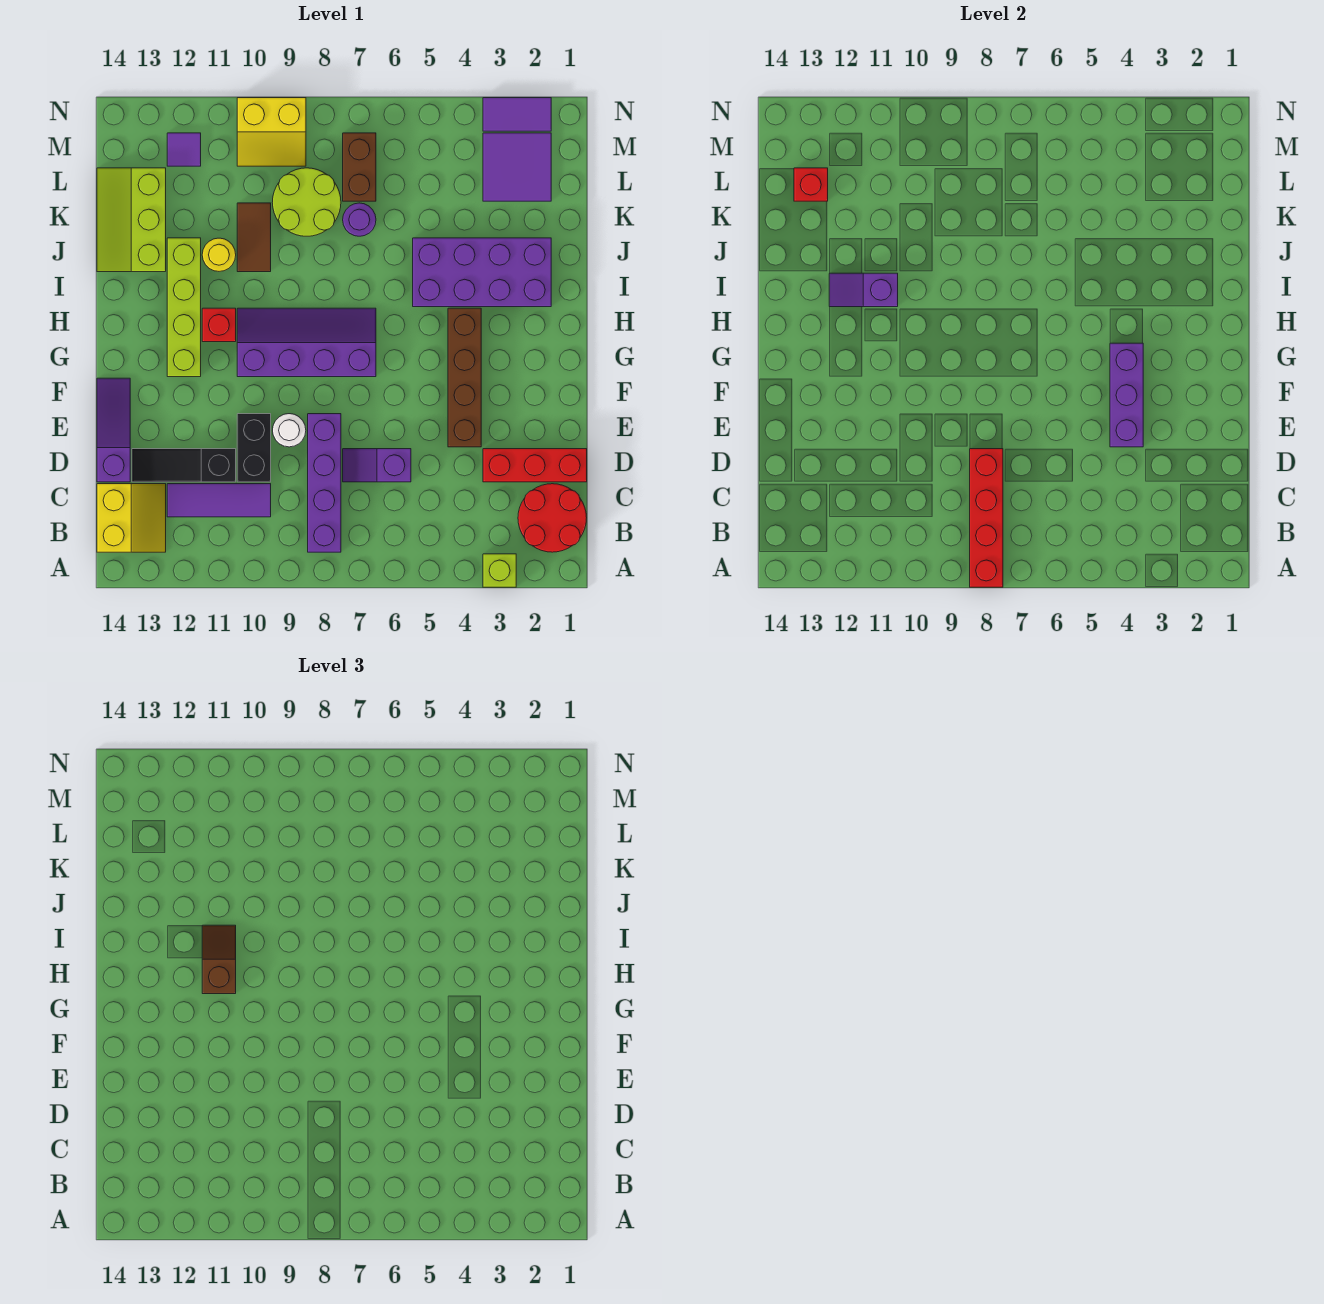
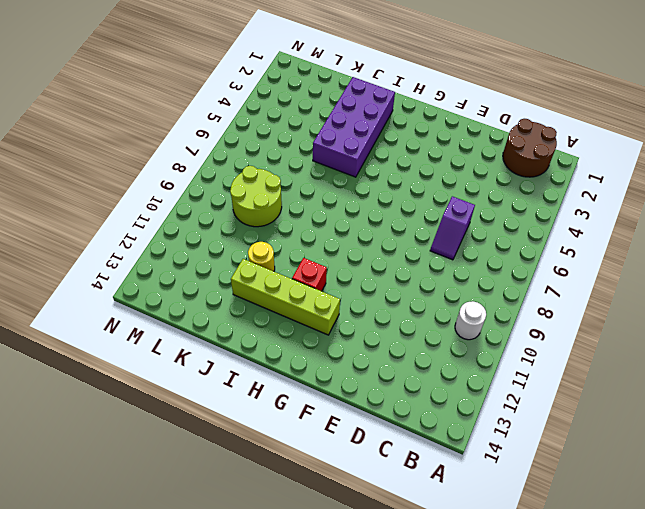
brown 2x2 round brick [503,119,557,177] -> red 2x2 round brick [518,484,587,552]
white 1x1 round brick [455,301,486,340] -> white 1x1 round brick moved to [273,414,306,447]
none -> lime 1x1 brick [483,554,516,587]
none -> purple 1x4 brick [308,414,341,552]
none -> yellow 2x2 slope [97,484,166,552]
none -> purple 1x3 tile [167,484,271,517]

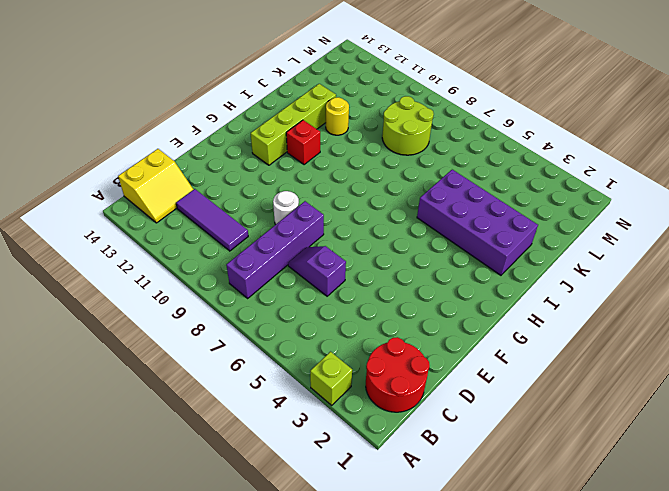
none -> red 1x3 brick [483,449,587,482]
none -> black 1x2 brick [237,414,271,482]
none -> black 1x3 slope [132,449,236,482]
none -> purple 1x3 slope [97,378,130,482]

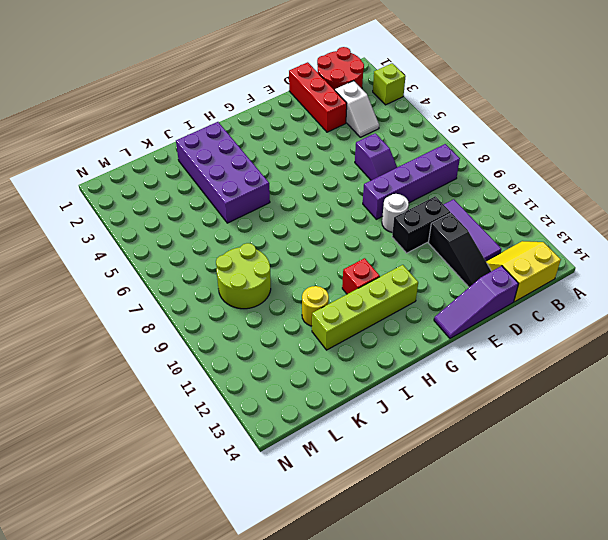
white 1x2 slope [335,81,379,137] -> none
none -> brown 1x4 brick [448,308,481,447]
none -> purple 2x4 slope [237,308,376,377]
none -> brown 1x2 tile [237,203,271,272]
none -> lime 2x3 slope [97,168,166,272]

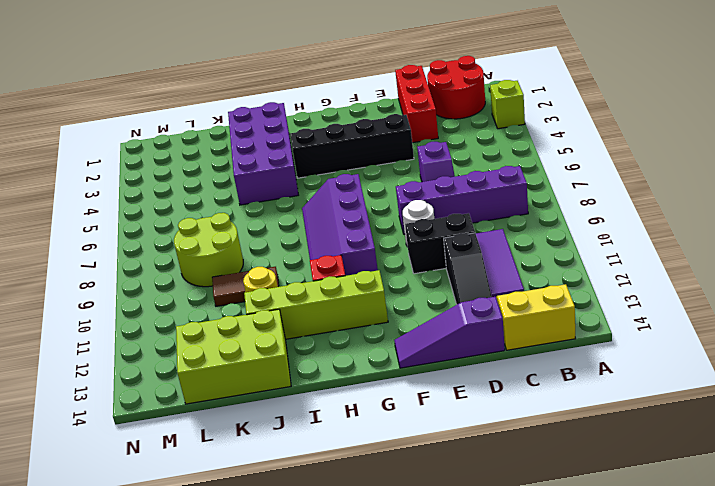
black 1x4 brick [290,114,414,178] -> brown 1x4 brick [448,308,481,447]
lime 2x3 brick [176,309,291,404] -> lime 2x3 slope [97,168,166,272]
none -> purple 1x1 round brick [343,203,376,236]
none -> purple 2x2 tile [483,133,551,201]
none -> brown 1x2 brick [343,133,376,201]
none -> yellow 2x2 slope [237,98,306,166]

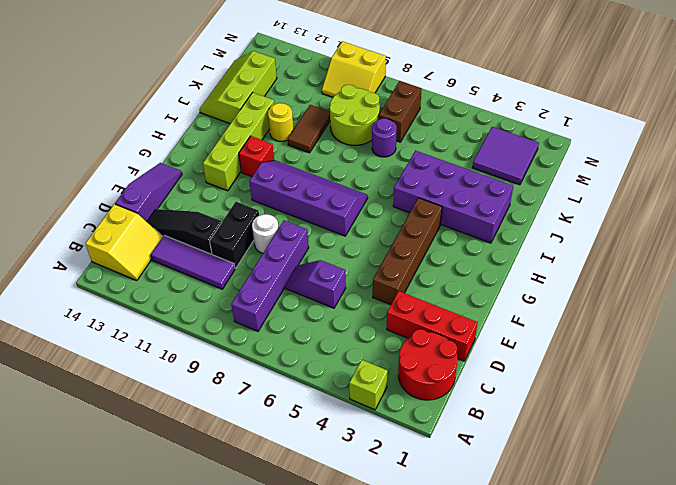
none -> purple 1x1 tile [167,133,201,166]
none -> purple 1x2 tile [483,98,551,131]
none -> red 1x4 brick [970,449,1003,587]
none -> purple 1x3 brick [1110,343,1143,447]

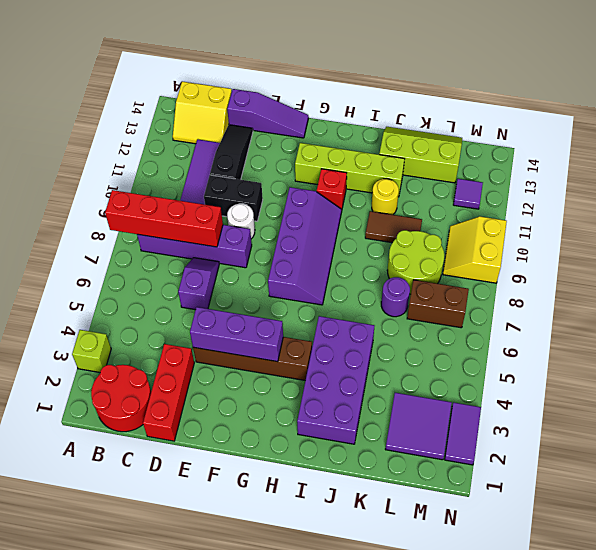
none -> purple 1x2 slope [829,273,898,307]
none -> red 1x1 brick [794,168,828,201]
none -> brown 1x2 slope [202,925,236,994]

